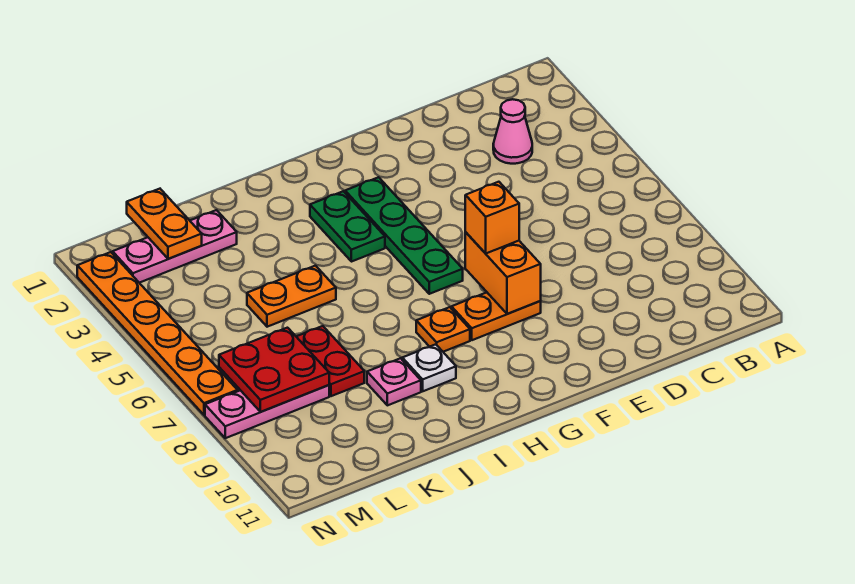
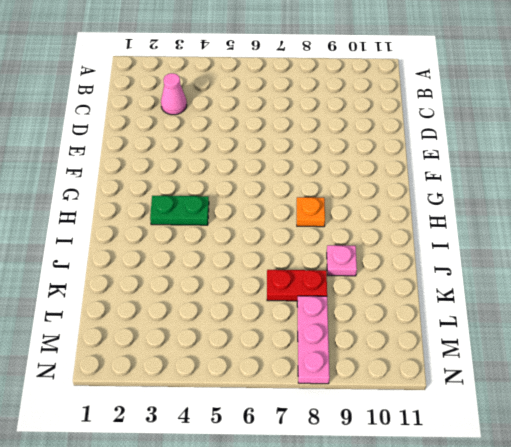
none -> orange 1x2 plate [452,292,541,340]
none -> green 1x4 plate [345,177,463,294]
none -> white 1x1 plate [402,344,456,391]

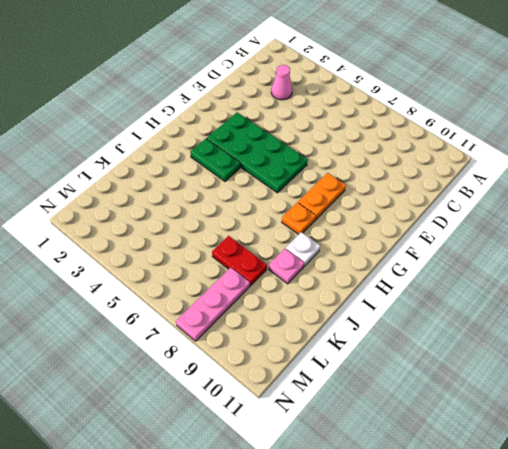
green 2x4 plate [207,112,308,193] -> green 1x4 plate [345,177,463,294]
none -> orange 1x2 plate [247,266,336,327]
none -> pink 1x3 plate [113,210,237,283]
none -> orange 1x6 plate [77,252,238,415]

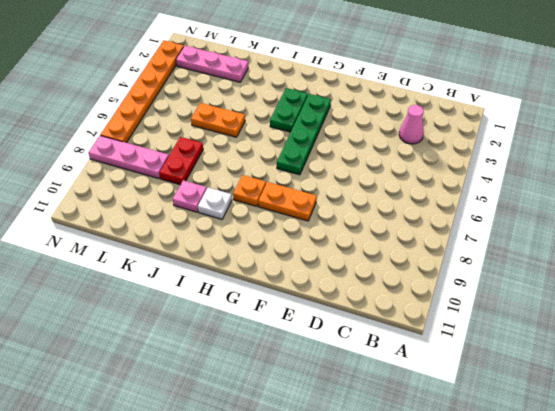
none -> orange 1x2 brick [465,232,541,314]
none -> orange 1x2 plate [127,189,202,259]
none -> red 2x2 plate [219,328,329,412]

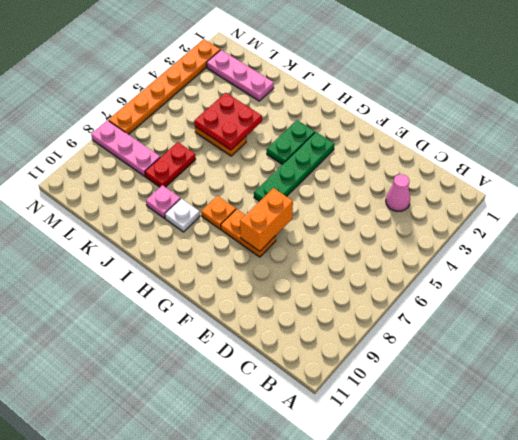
red 2x2 plate [194,93,262,150] -> red 2x2 plate moved to [219,328,329,412]
none -> orange 1x2 plate [127,189,202,259]
none -> orange 1x1 brick [465,182,519,253]

